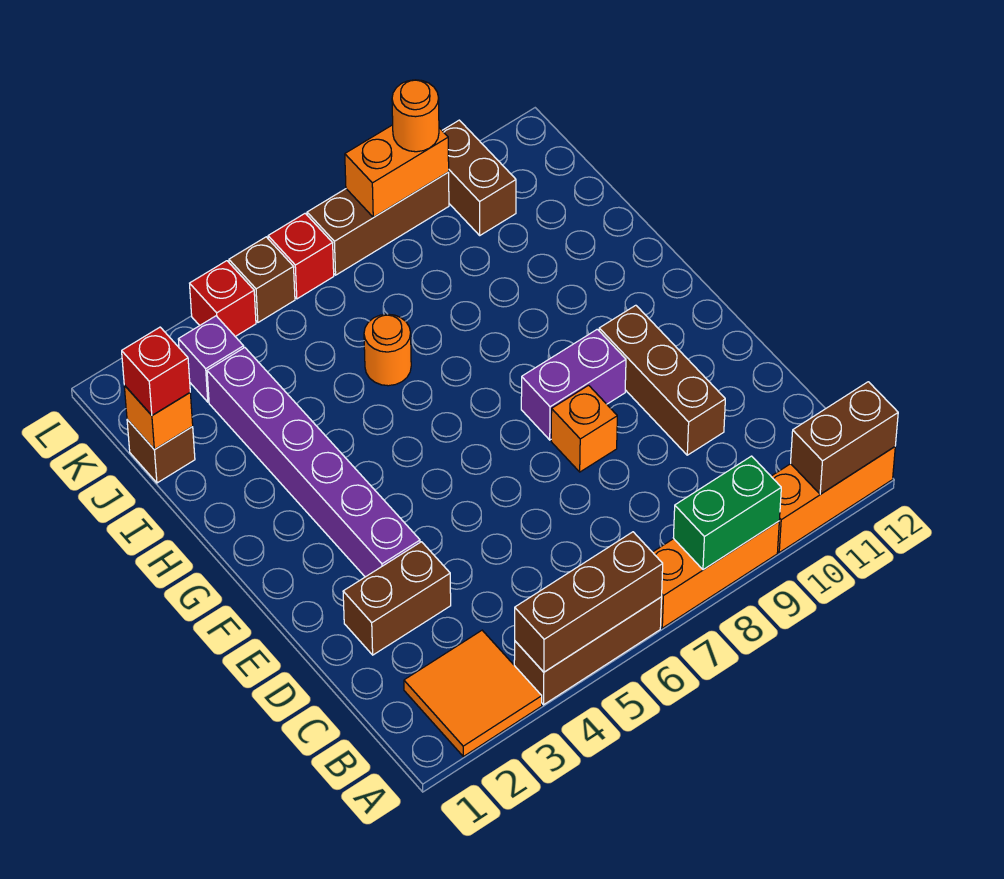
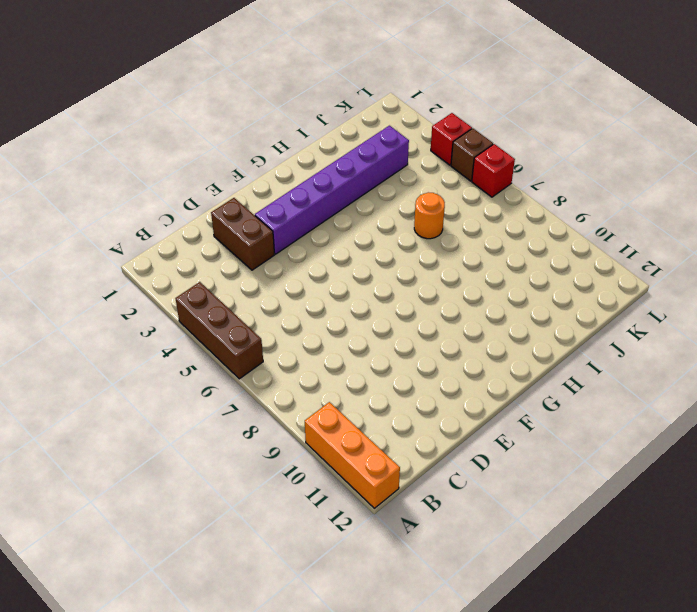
none -> orange 2x2 tile [404,630,542,756]
none -> orange 1x3 brick [653,521,779,628]
none -> brown 1x3 brick [599,305,725,455]

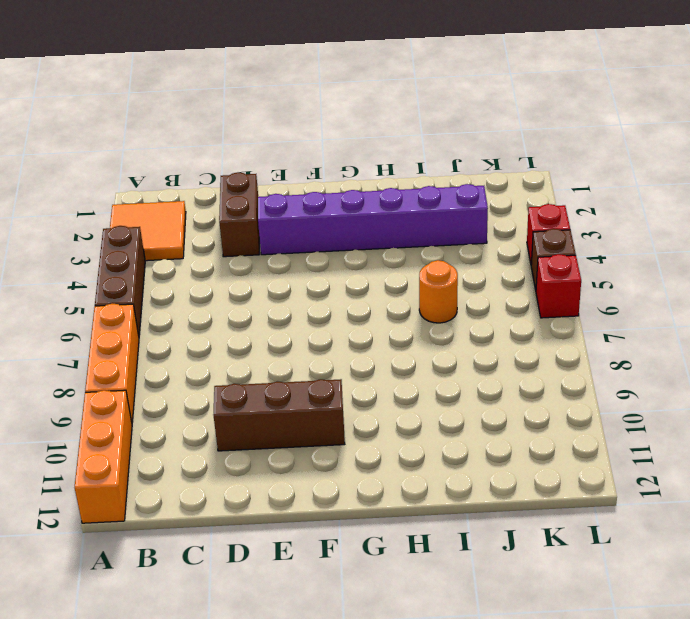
none -> orange 1x1 brick [551,385,617,472]
none -> purple 1x2 brick [521,329,626,440]
none -> brown 1x1 brick [127,420,195,483]

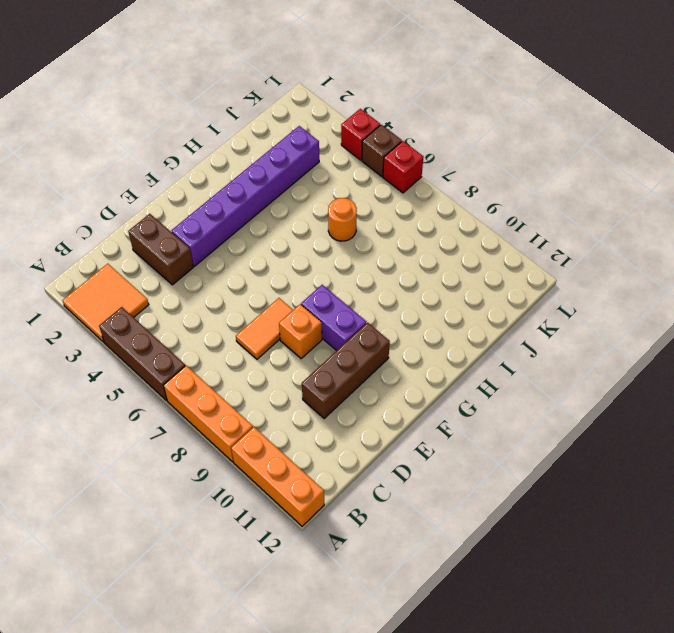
orange 1x2 tile [236,298,293,359] -> none
none -> brown 1x1 brick [127,420,195,483]
none -> purple 1x1 brick [178,316,244,402]
none -> brown 1x2 brick [442,120,516,235]

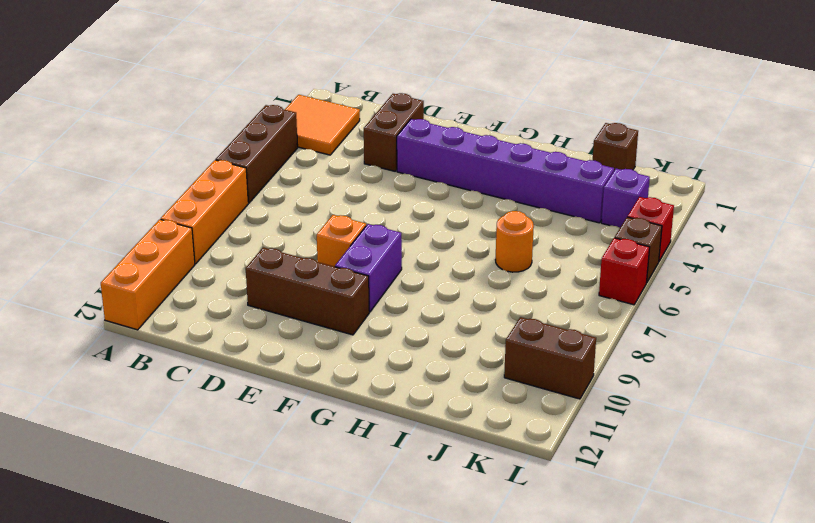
none -> brown 1x3 brick [307,172,449,275]
none -> brown 1x3 brick [515,532,663,672]
none -> green 1x2 brick [673,456,781,570]

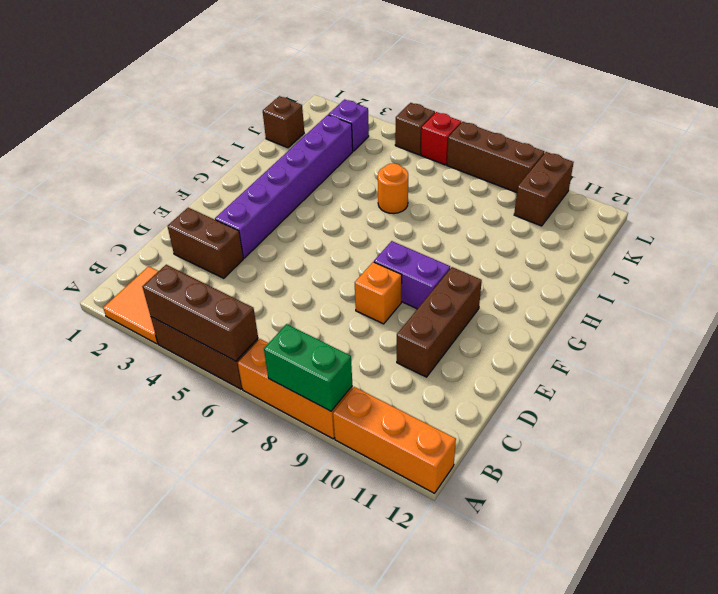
none -> red 1x1 brick [190,261,256,336]
none -> brown 1x2 brick [791,382,898,494]
none -> orange 1x1 brick [124,385,193,450]

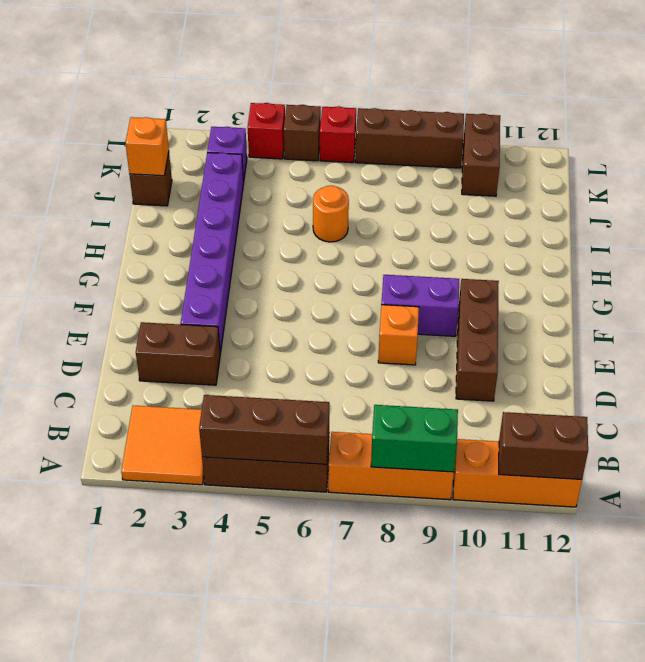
none -> orange 1x2 brick [345,125,449,217]
none -> red 1x1 brick [122,327,190,415]
none -> orange 1x1 round brick [392,80,439,152]

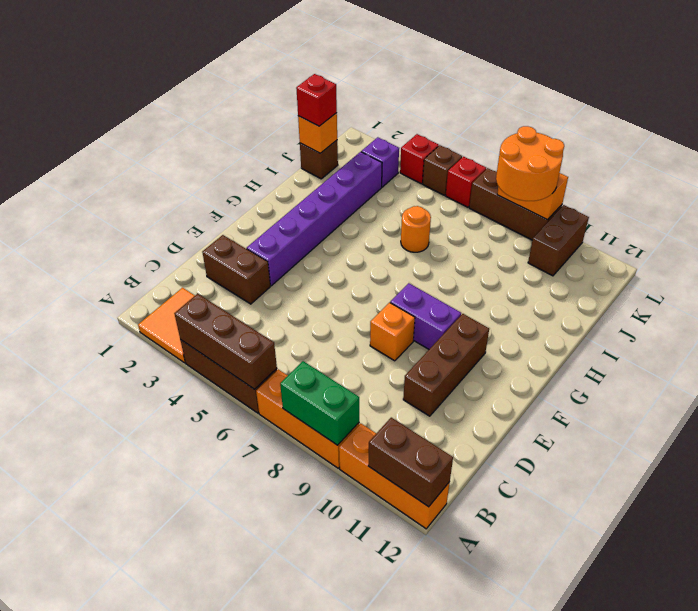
orange 2x2 round brick [496,126,564,201] -> orange 1x1 round brick [392,80,439,152]

